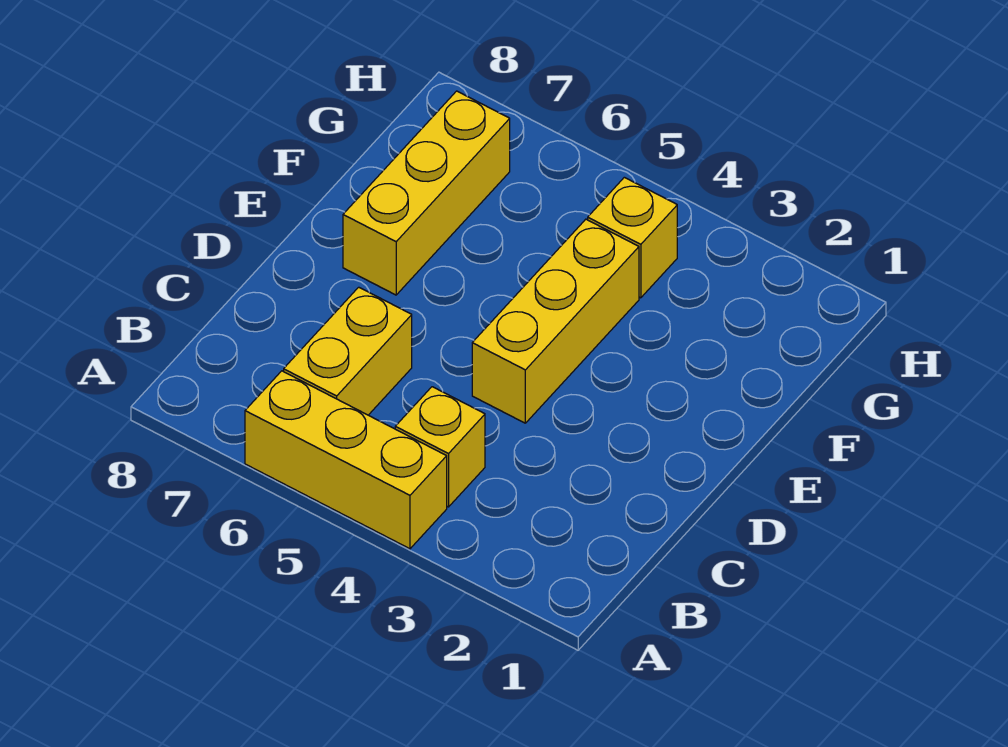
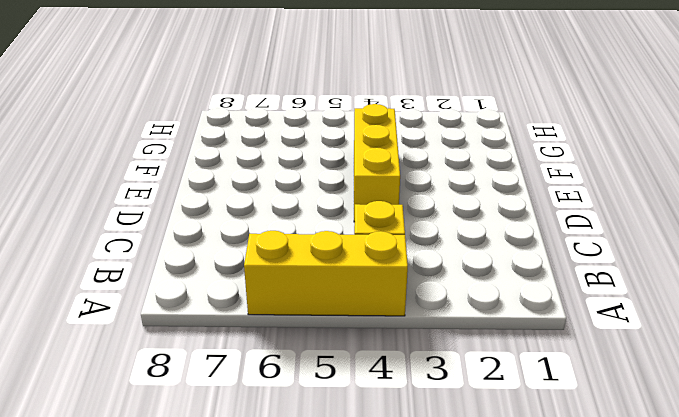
none -> yellow 1x2 brick [284,287,412,415]
none -> yellow 1x3 brick [343,91,510,295]

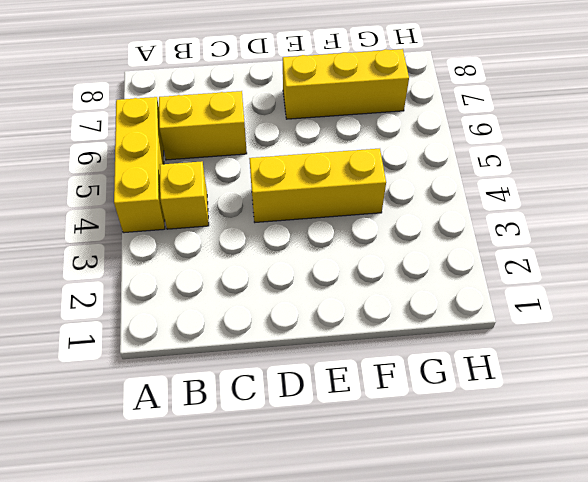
none -> yellow 1x1 brick [588,177,677,298]

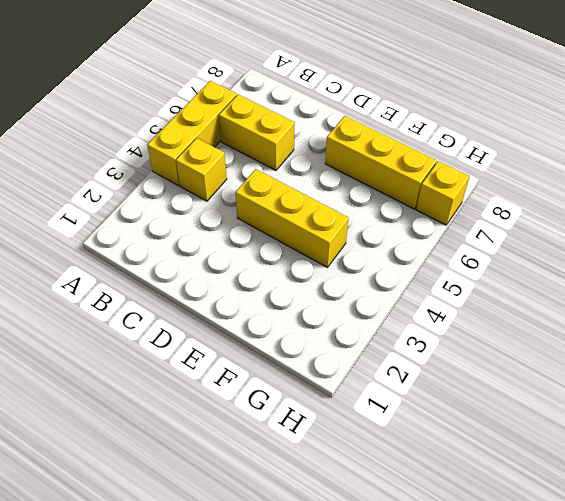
yellow 1x1 brick [416,161,469,225] -> yellow 1x1 brick moved to [588,177,677,298]

